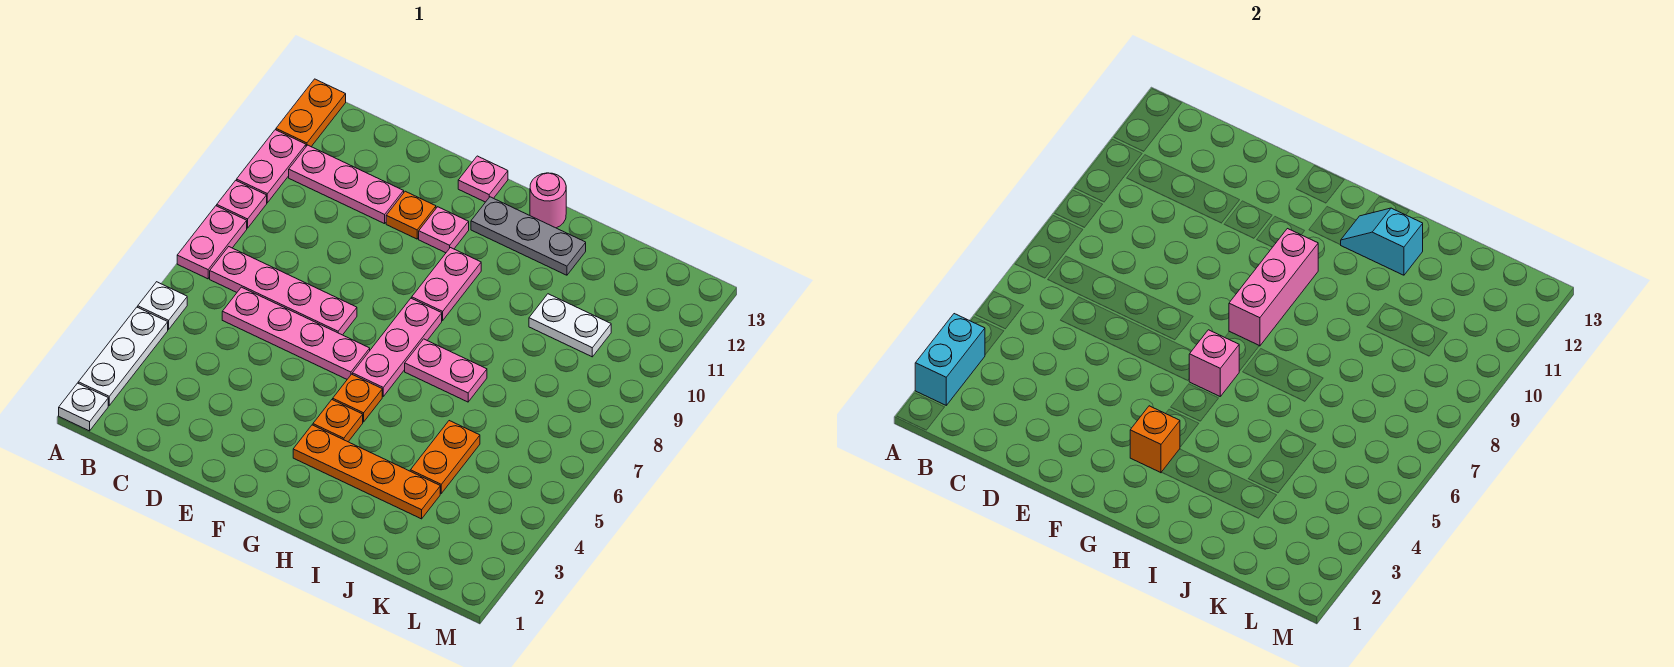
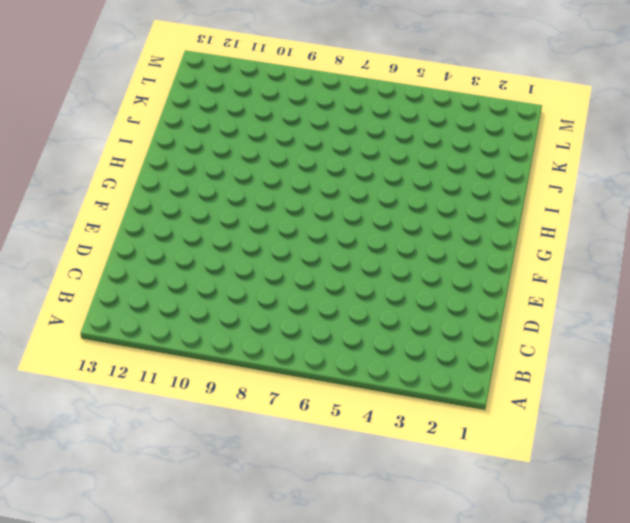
none -> white 1x1 plate [59,383,108,431]
none -> white 1x3 plate [78,307,168,405]
none -> white 1x1 plate [138,282,187,329]

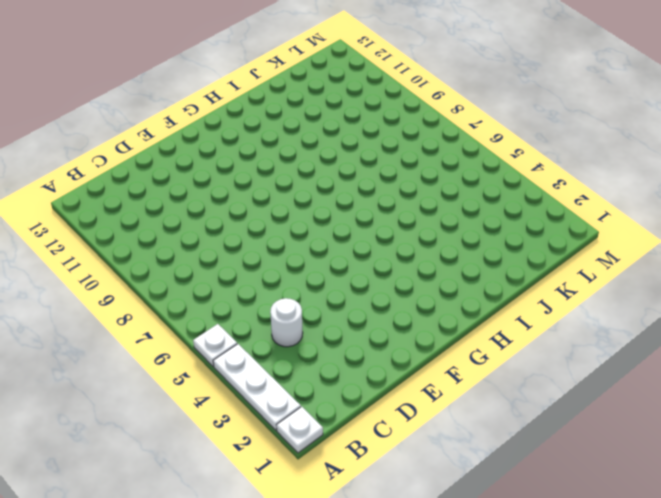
white 1x1 round brick [270,298,303,347] -> none
none -> pink 1x2 plate [177,206,247,279]
none -> pink 1x1 plate [217,180,267,228]
none -> pink 1x2 plate [237,130,306,203]

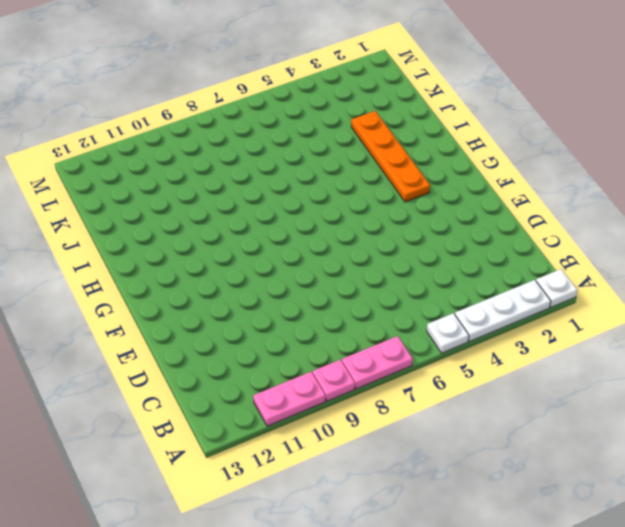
none -> orange 1x2 plate [276,79,346,146]
none -> pink 1x4 plate [210,247,357,335]
none -> pink 1x3 plate [289,145,404,224]

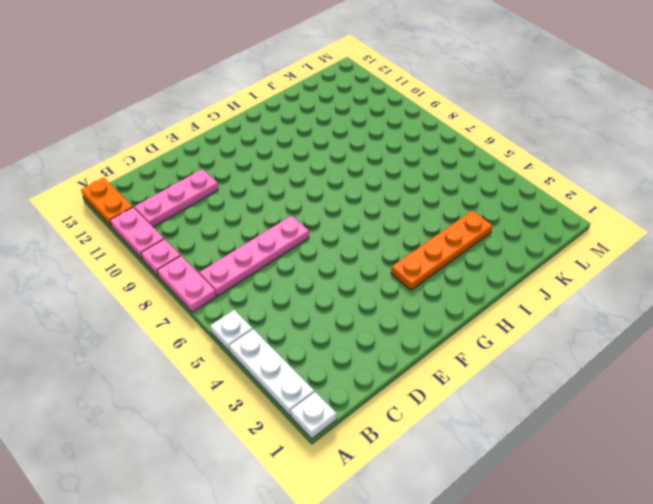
none -> pink 1x4 plate [222,287,370,379]
none -> orange 1x1 plate [386,191,436,239]
none -> pink 1x1 plate [419,207,469,253]

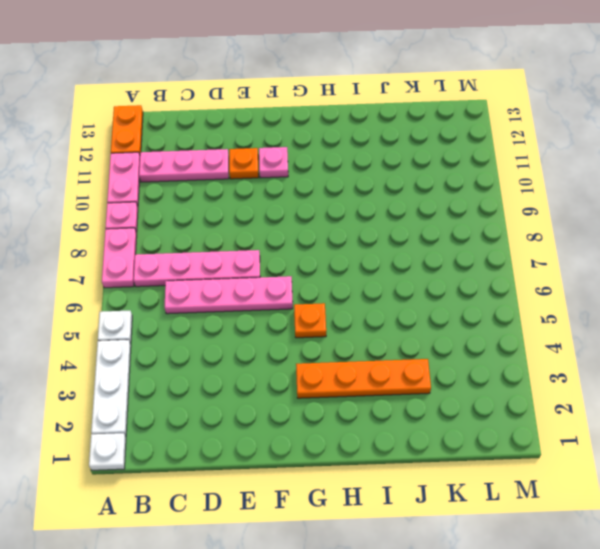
none -> pink 1x1 plate [458,156,508,202]
none -> orange 1x1 plate [313,400,363,442]
none -> pink 1x3 plate [352,298,442,396]

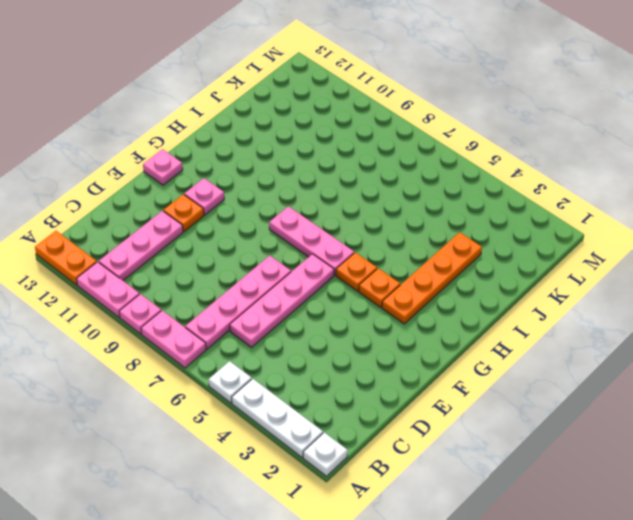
none -> pink 1x2 plate [412,248,481,321]
none -> grey 1x3 plate [471,197,586,275]
none -> pink 1x2 plate [405,339,487,402]

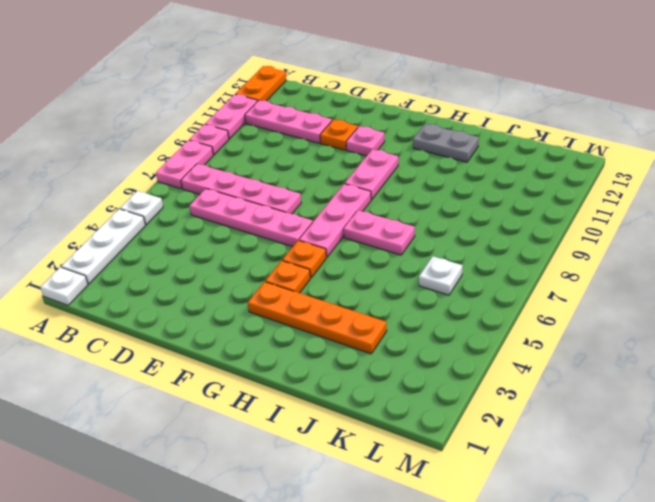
grey 1x2 plate [413,124,479,162] -> grey 1x3 plate [471,197,586,275]
white 1x1 plate [419,256,462,295] -> none
none -> pink 1x1 plate [458,156,508,202]
none -> pink 1x1 round brick [530,173,566,228]
none -> orange 1x2 plate [410,421,480,493]

